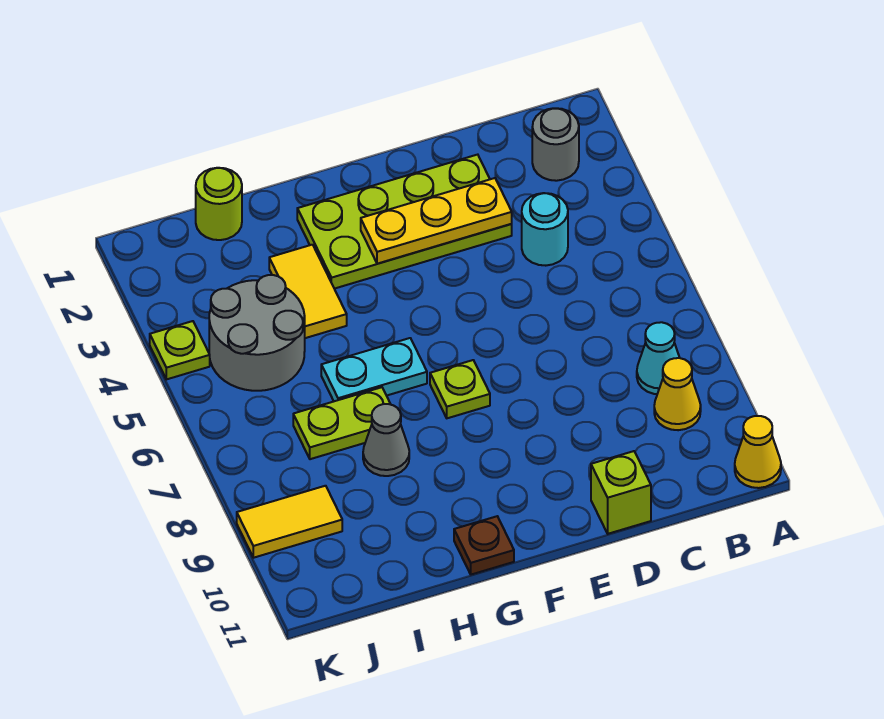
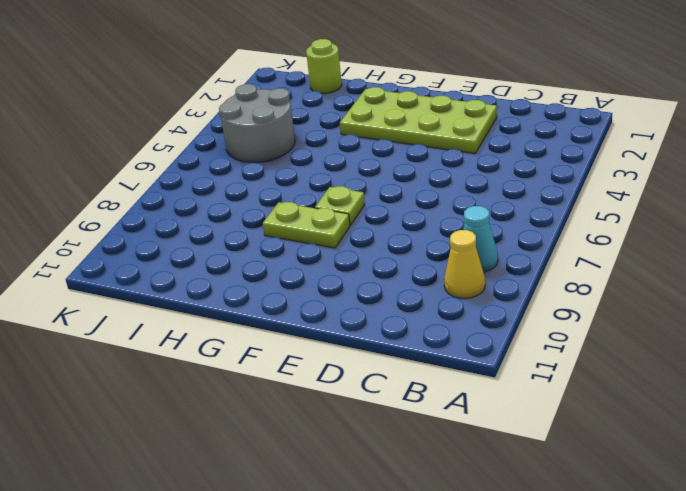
lime 1x2 plate [263,202,350,248] -> lime 1x2 plate moved to [293,387,390,459]
none -> yellow 1x1 cone [735,416,781,488]
none -> grey 1x1 round brick [532,108,579,181]
none -> cyan 1x1 round brick [522,193,568,266]

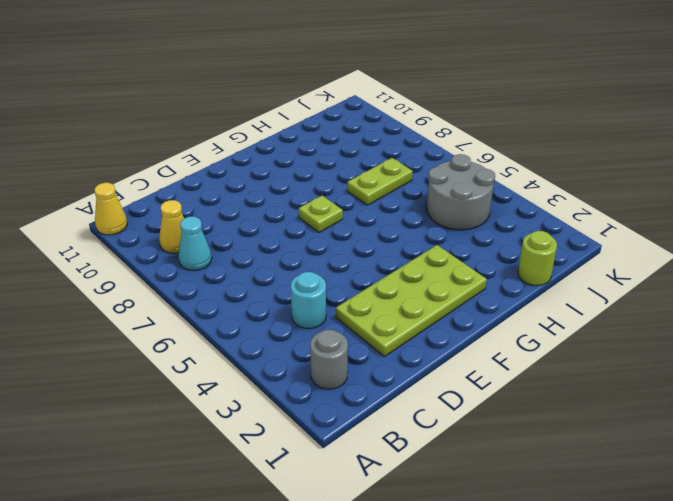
none -> lime 1x1 brick [591,451,651,534]
none -> cyan 1x2 plate [321,338,427,401]
none -> brown 1x1 plate [454,516,514,575]

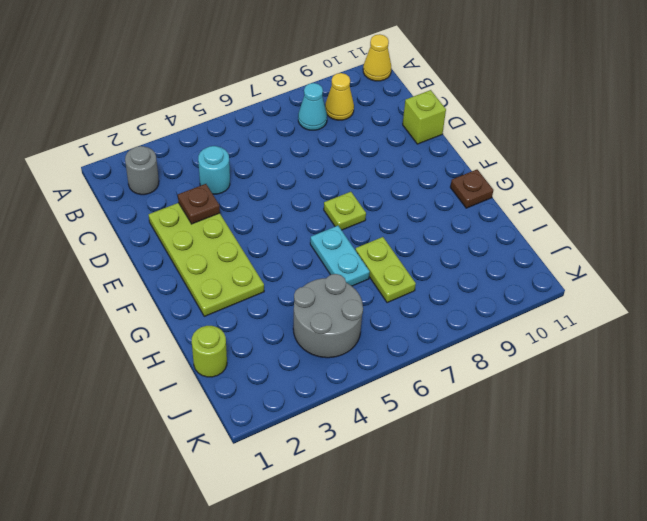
brown 1x1 plate [178,184,220,224] -> yellow 1x3 plate [361,178,512,264]
none -> yellow 1x2 tile [269,245,347,338]
none -> grey 1x1 cone [363,404,409,476]
none -> yellow 1x2 tile [237,486,342,558]

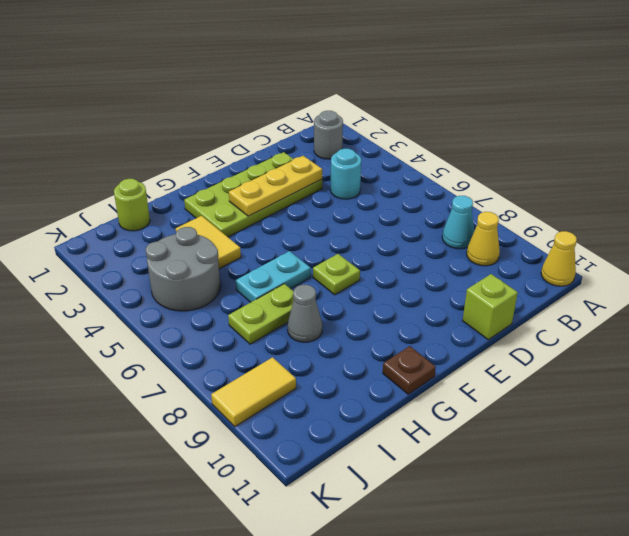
none -> lime 1x1 plate [150,321,210,379]

